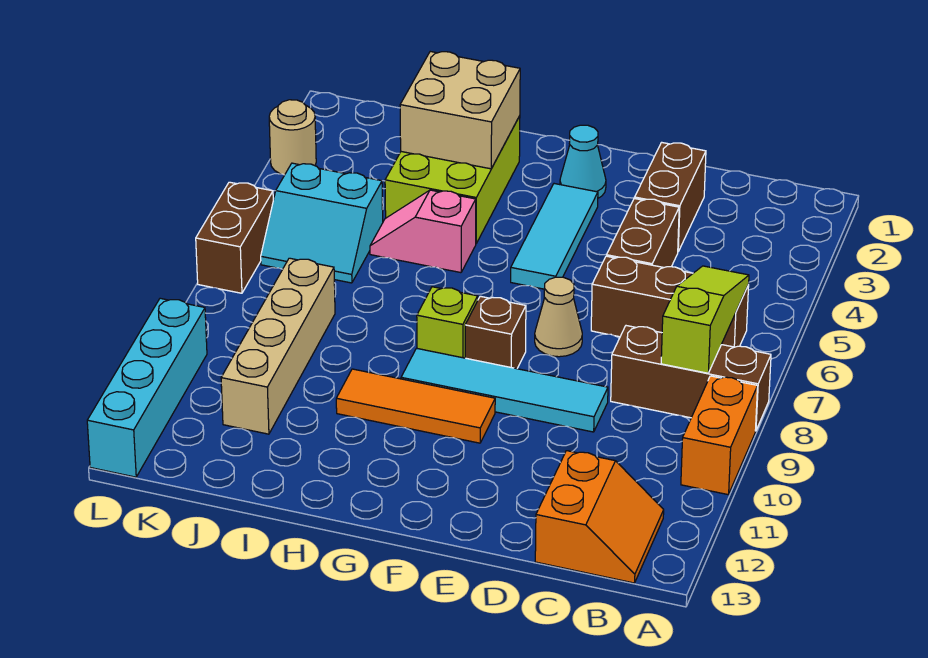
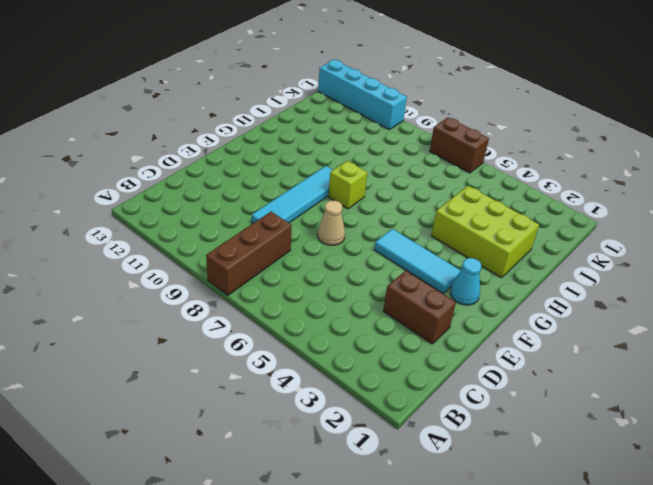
none -> orange 1x2 brick [681,376,758,495]
none -> brown 1x3 brick [591,256,749,347]
none -> orange 2x2 slope [535,451,664,583]

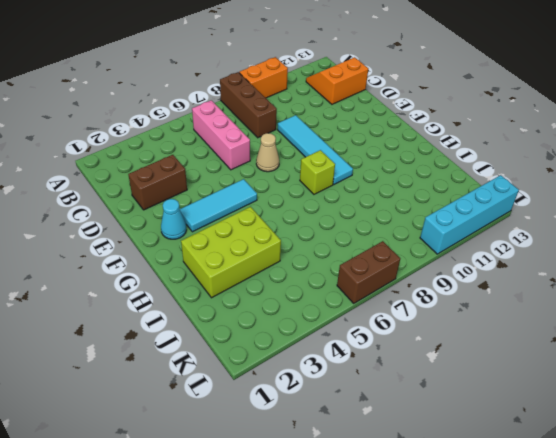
pink 1x3 brick [192,100,250,170] -> brown 1x3 brick [591,256,749,347]
none -> brown 1x2 brick [607,198,679,268]
none -> brown 1x1 brick [465,296,526,369]
none -> orange 1x3 tile [336,369,495,443]

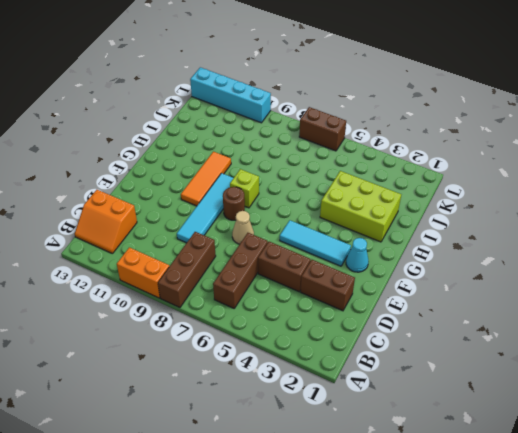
brown 1x1 round brick [223,187,245,220] -> brown 1x1 brick [465,296,526,369]
none -> pink 1x2 slope [370,190,476,273]
none -> cyan 2x2 slope [261,163,383,283]
none -> tan 1x4 brick [221,258,335,434]

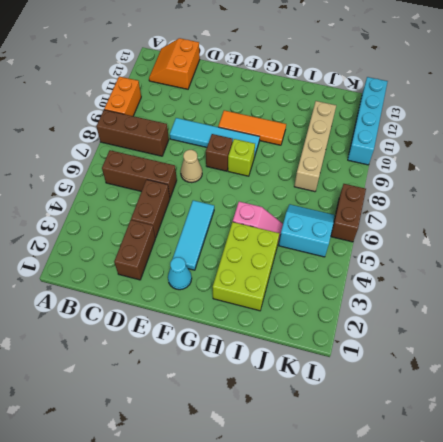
none -> tan 1x1 round brick [269,100,316,175]
none -> lime 1x3 slope [661,266,749,373]
none -> tan 2x2 brick [400,52,520,169]

